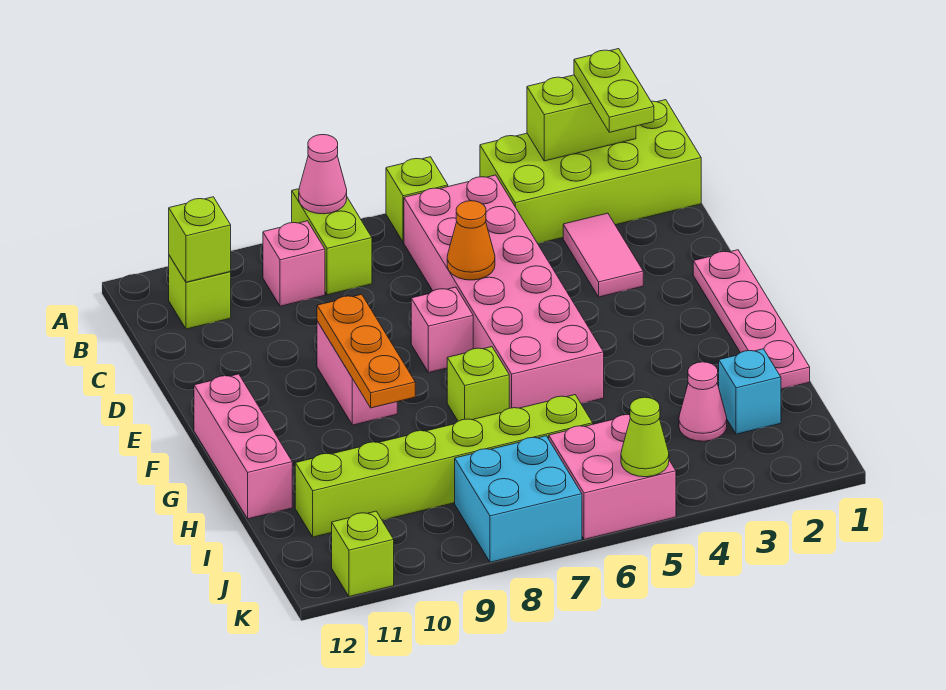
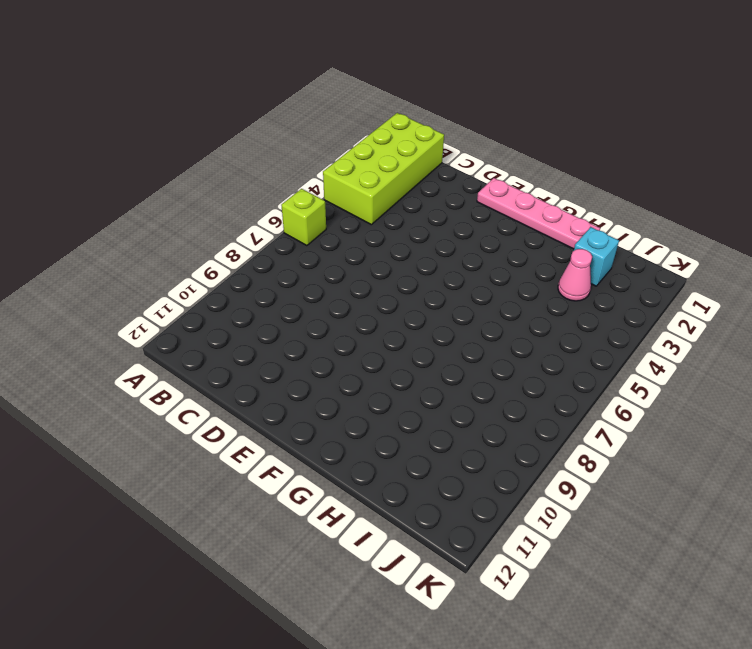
none -> lime 1x2 brick [292,189,372,295]
none -> pink 2x6 brick [404,175,604,408]
none -> pink 1x1 brick [263,221,325,306]

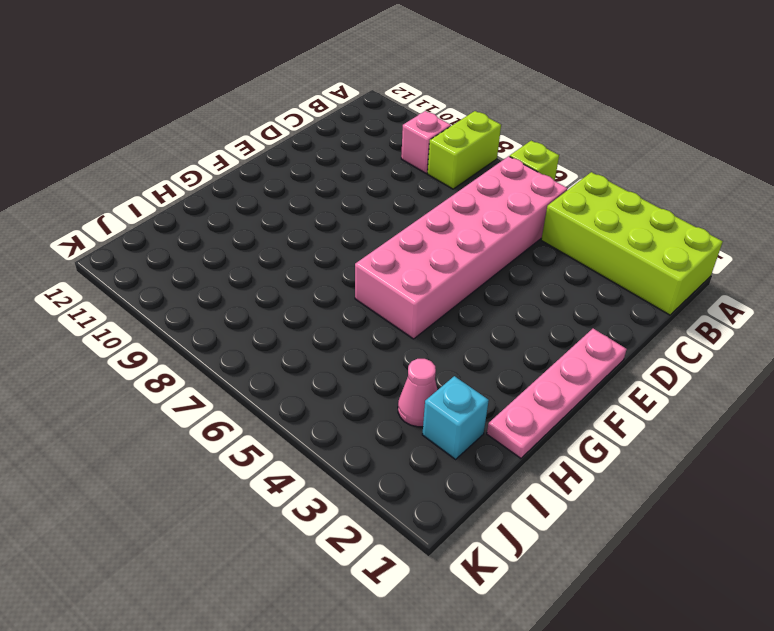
none -> lime 1x1 brick [169,255,231,329]
none -> pink 1x2 tile [563,213,643,297]
none -> pink 1x1 brick [411,287,473,373]

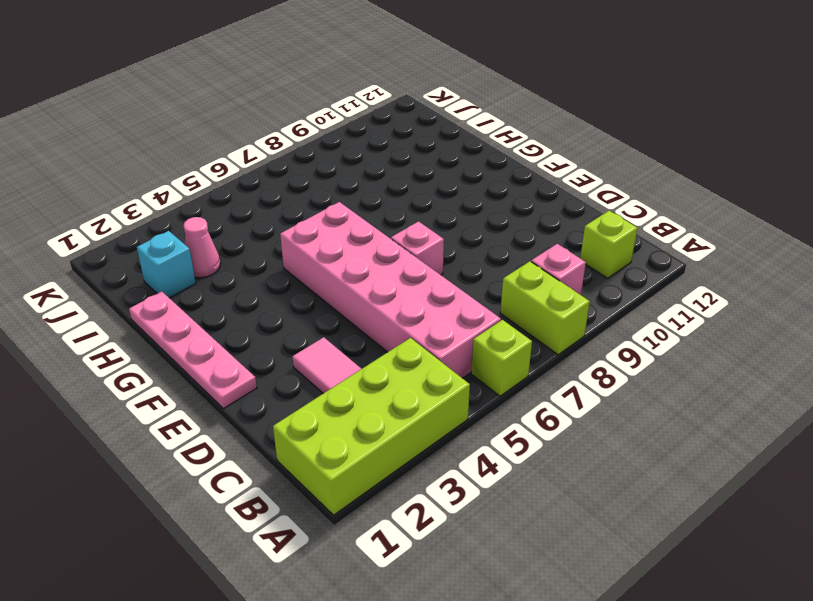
none -> pink 1x2 brick [317,321,397,425]
none -> pink 1x3 brick [194,374,292,519]
none -> lime 1x1 brick [447,347,509,421]

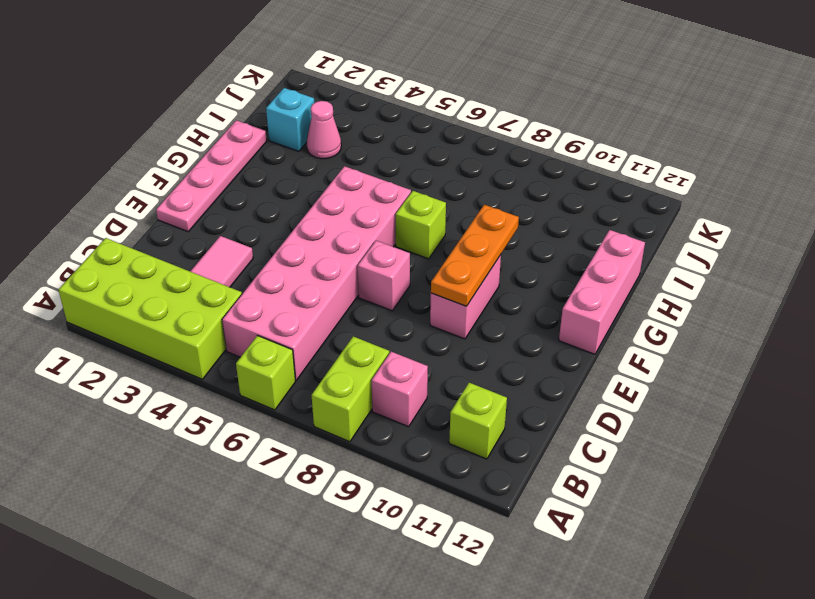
none -> lime 1x6 brick [295,395,593,537]
none -> pink 2x2 brick [549,415,676,539]
none -> cyan 2x2 brick [455,436,582,562]

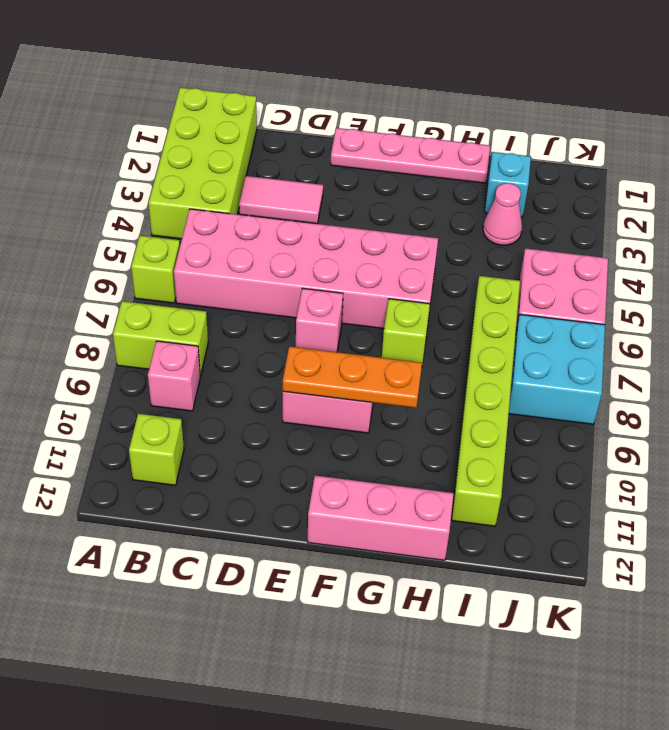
none -> lime 1x1 brick [332,511,394,597]
none -> lime 1x2 brick [527,75,636,161]
none -> pink 1x1 cone [299,135,347,214]

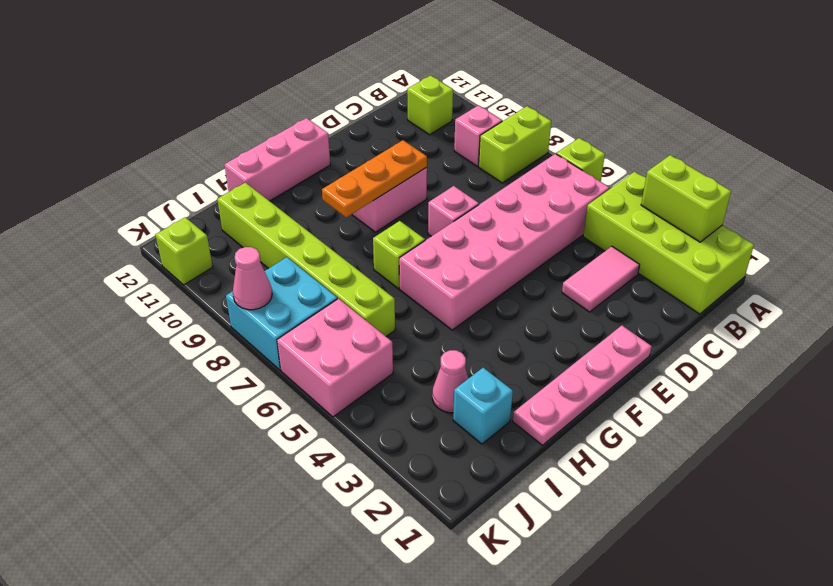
pink 1x1 cone [233,247,272,310] -> pink 1x1 cone moved to [299,135,347,214]
none -> lime 1x1 brick [169,197,231,282]
none -> orange 1x1 cone [447,201,495,280]
none -> lime 1x1 cone [621,397,669,477]

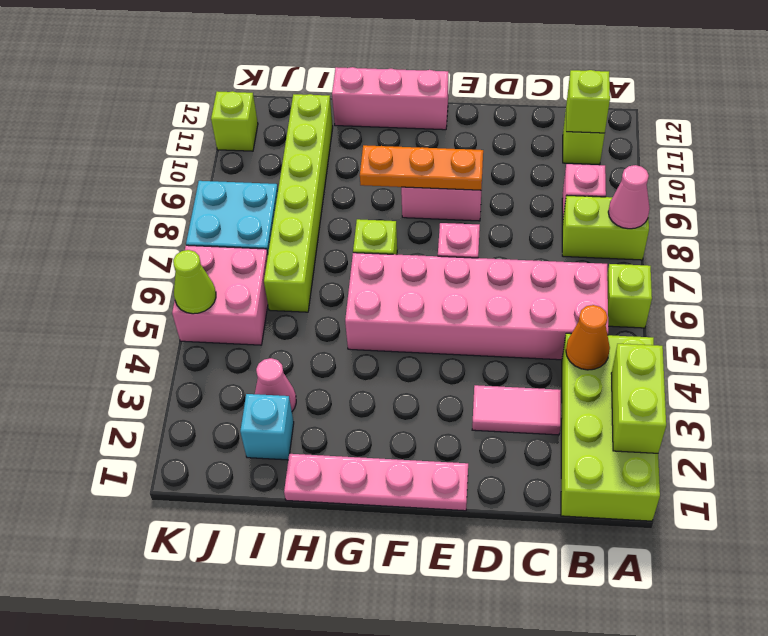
orange 1x1 cone [566,305,610,370] -> orange 1x1 cone moved to [447,201,495,280]
none -> lime 1x2 plate [574,49,654,132]

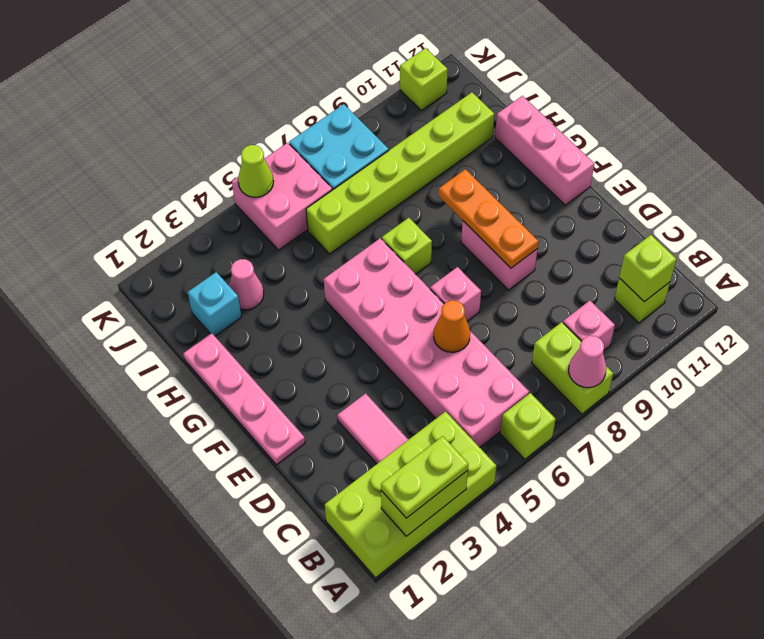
lime 1x2 plate [381,436,468,518] -> lime 1x2 plate turned to [574,49,654,132]

